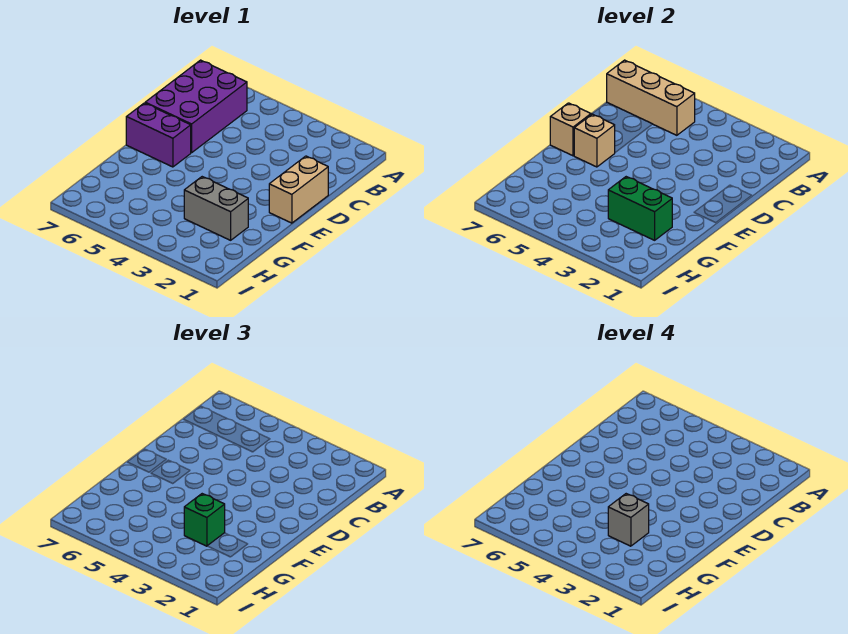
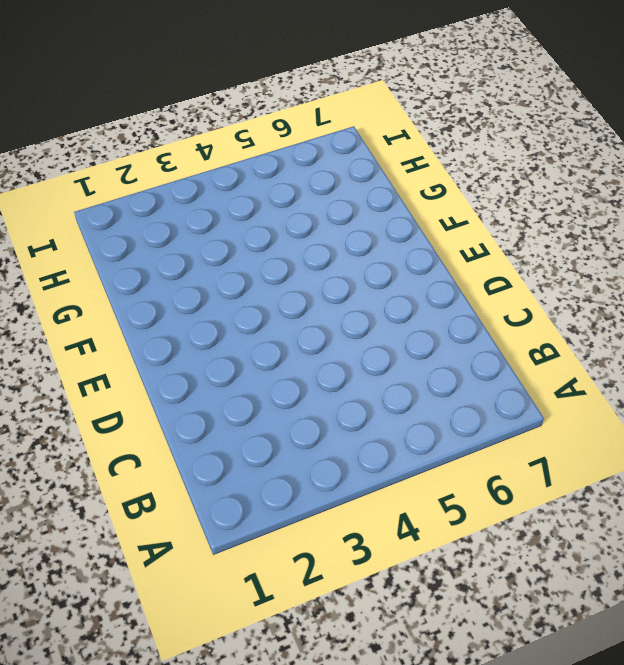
none -> purple 2x3 brick [145,60,247,153]
none -> tan 1x2 brick [269,156,328,223]

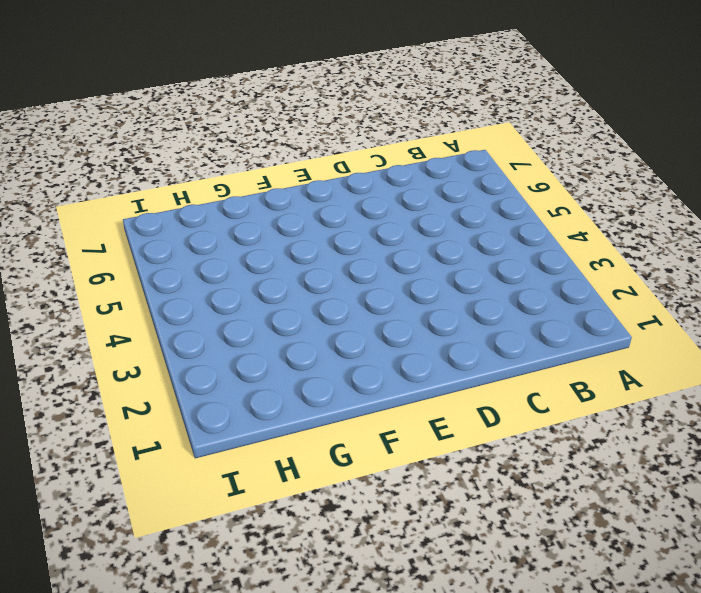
none -> purple 2x3 brick [145,60,247,153]
none -> tan 1x2 brick [269,156,328,223]

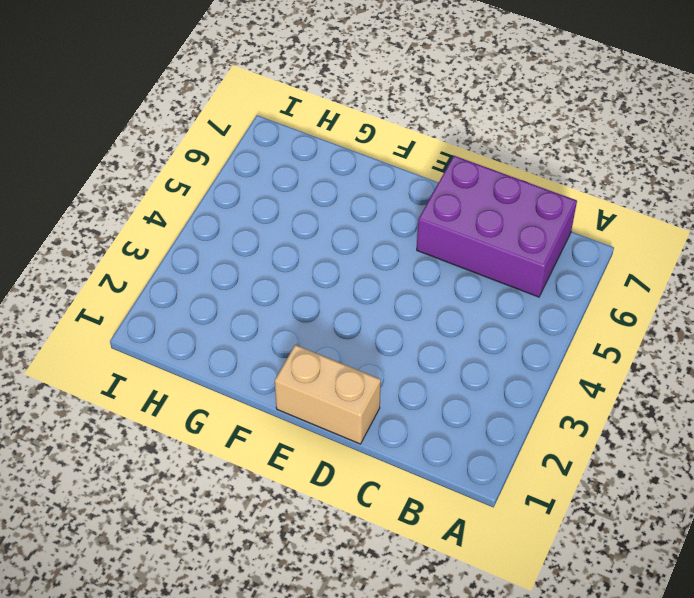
none -> purple 1x2 brick [126,103,191,167]
none -> grey 1x2 brick [184,177,248,240]

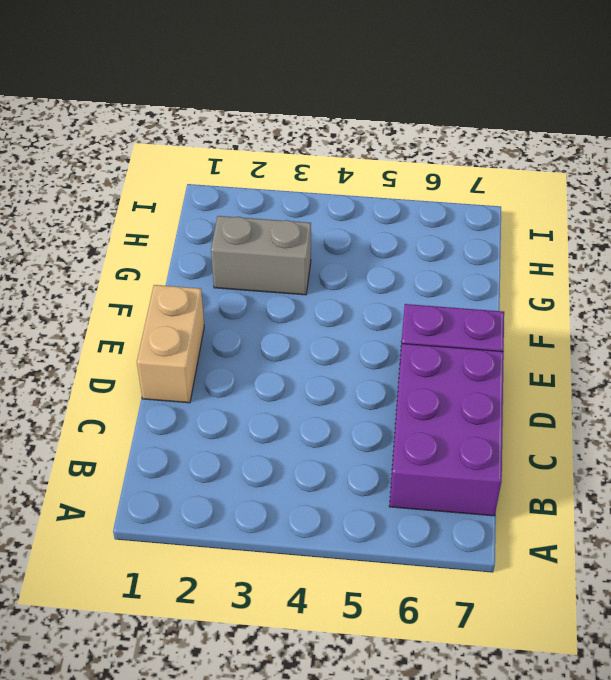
none -> tan 1x3 brick [607,60,695,135]
none -> tan 1x1 brick [574,114,615,167]

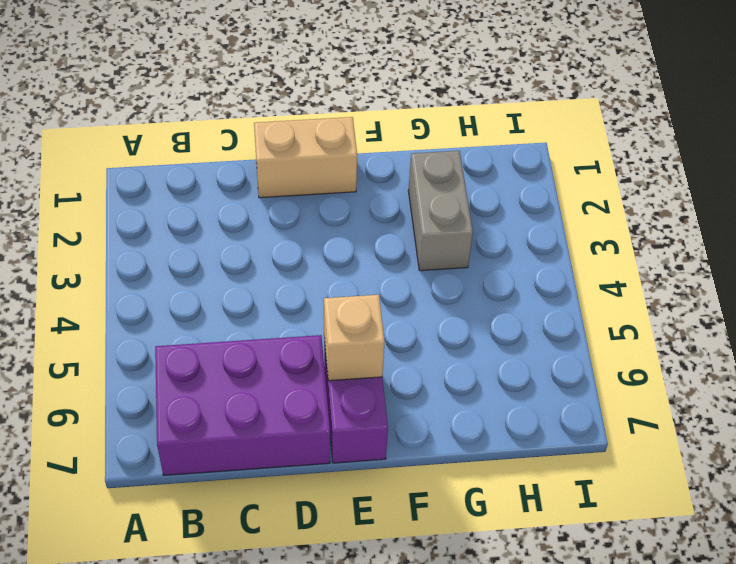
none -> tan 1x3 brick [607,60,695,135]
none -> tan 1x1 brick [550,103,591,156]

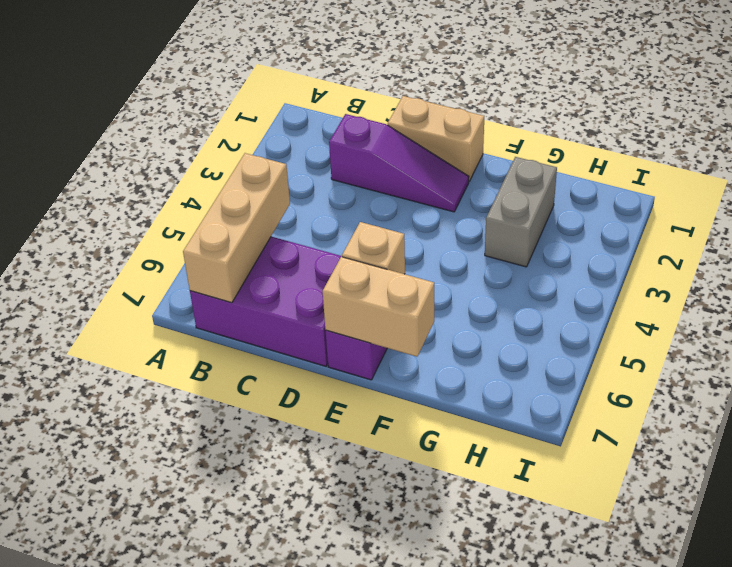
purple 1x3 slope [329,114,469,212] -> none
tan 1x2 brick [323,257,434,357] -> tan 1x1 brick [550,103,591,156]
none -> green 1x2 brick [608,177,672,240]
none -> green 1x1 brick [184,494,225,546]

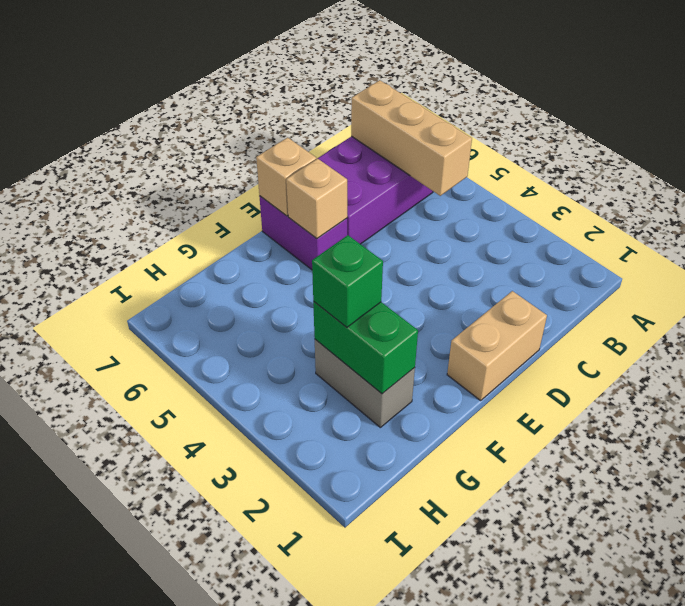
none -> grey 1x1 brick [608,494,649,546]

